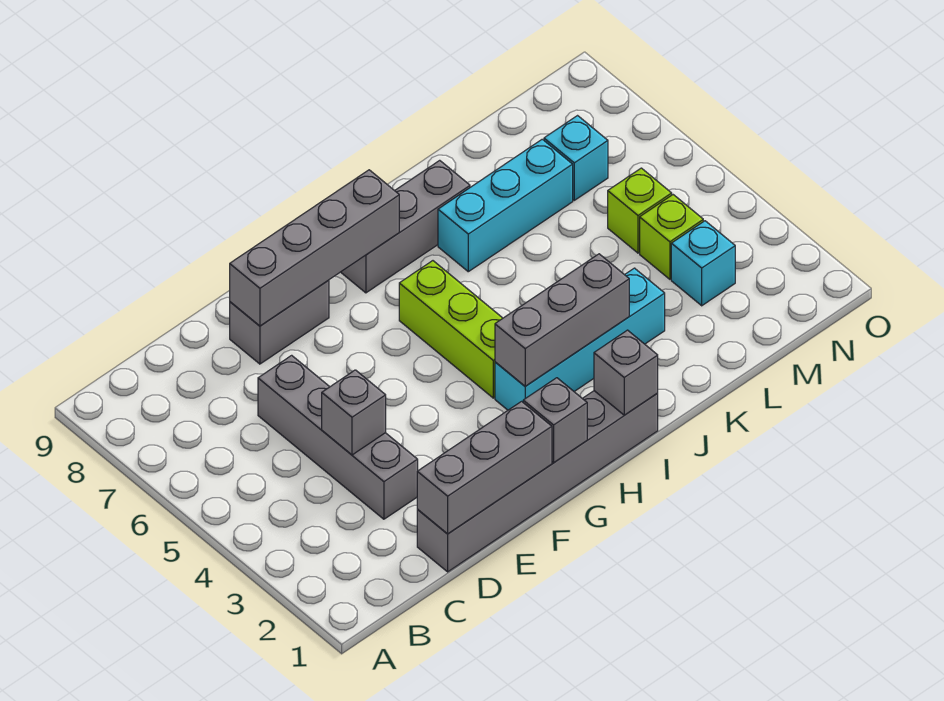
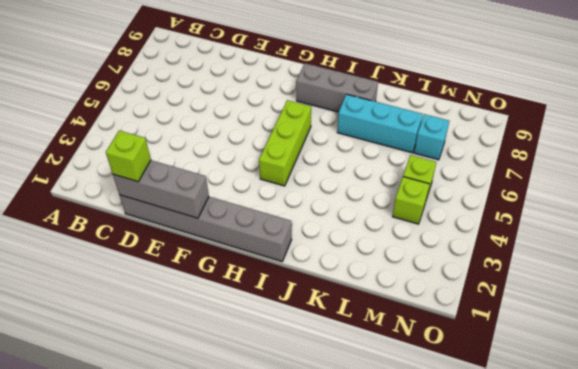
lime 1x1 brick [106,131,151,182] -> none
none -> grey 1x4 brick [258,355,418,519]
none -> grey 1x2 brick [230,280,329,364]
none -> cyan 1x4 brick [495,268,665,410]

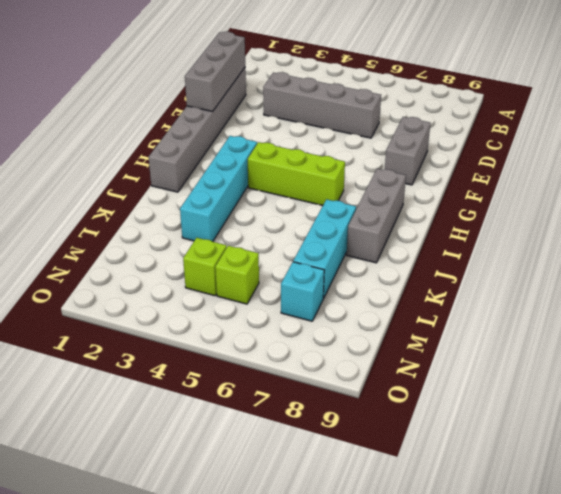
none -> cyan 1x1 brick [671,221,735,306]
none -> grey 1x1 brick [322,370,386,455]
none -> grey 1x4 brick [230,170,399,326]

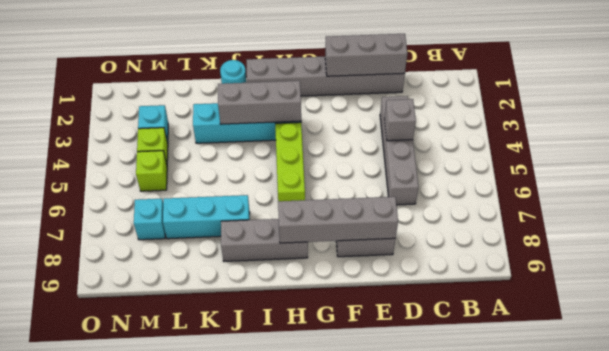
cyan 1x1 round brick [220,60,246,84] -> none
none -> grey 1x1 brick [523,378,587,463]
none -> grey 1x1 brick [594,330,658,415]

